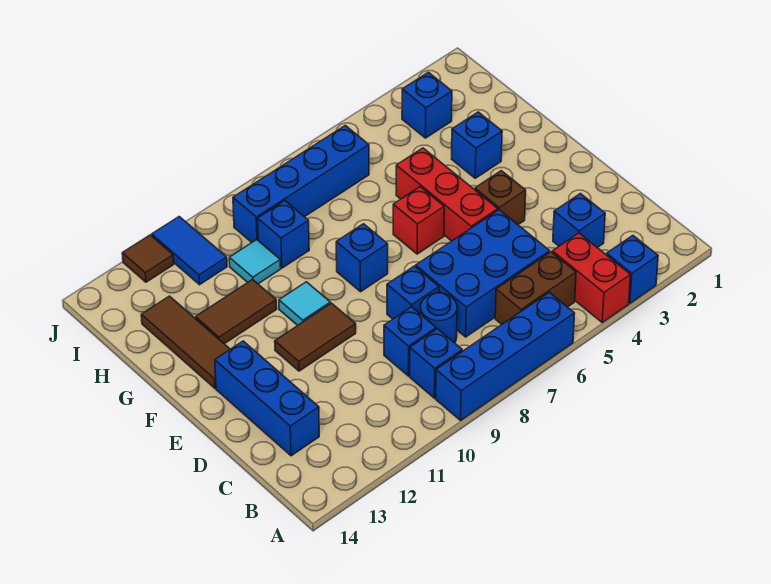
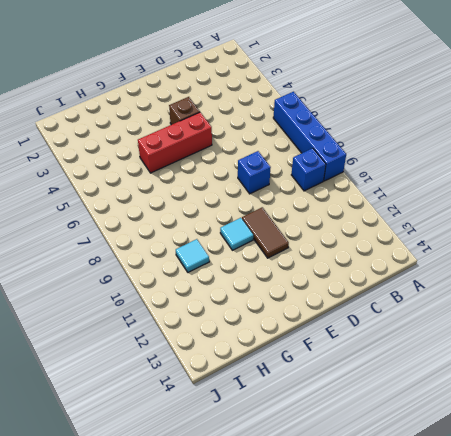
none -> blue 1x1 brick [607,236,658,303]
none -> red 1x2 brick [552,233,630,322]
none -> brown 1x2 brick [495,252,576,324]

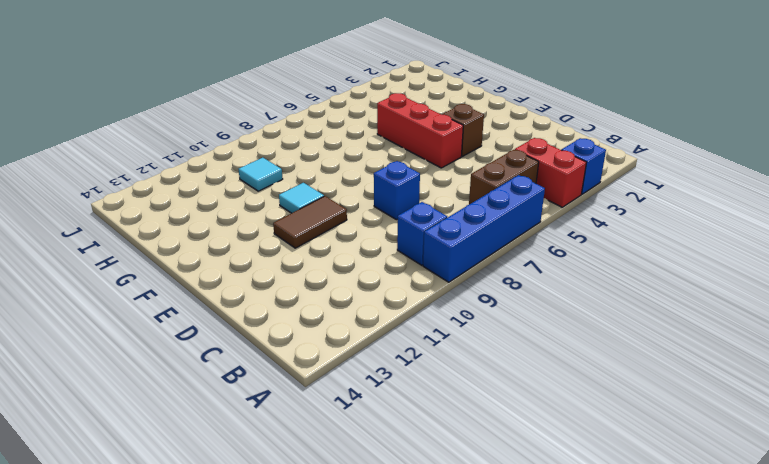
none -> blue 1x1 brick [553,194,605,248]
none -> blue 2x3 brick [416,210,550,337]
none -> blue 1x1 round brick [420,293,457,343]

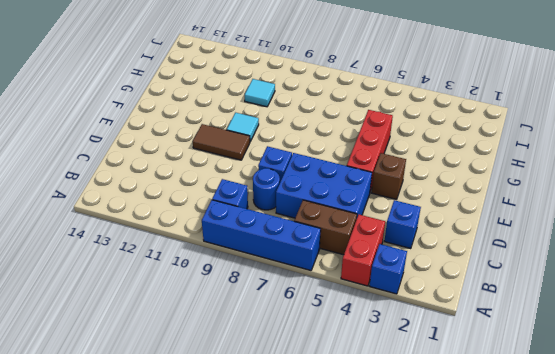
none -> blue 1x1 brick [384,307,436,376]
none -> blue 1x3 brick [215,341,319,456]
none -> red 1x1 brick [393,187,444,254]

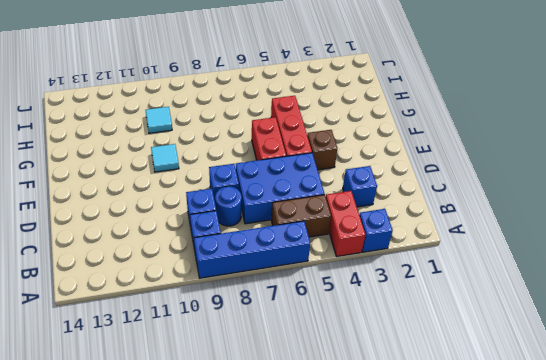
red 1x2 brick [252,117,286,160] -> red 1x1 brick [393,187,444,254]
none -> blue 1x3 brick [215,341,319,456]
none -> brown 1x2 tile [275,303,356,371]
none -> blue 1x1 brick [336,224,388,292]

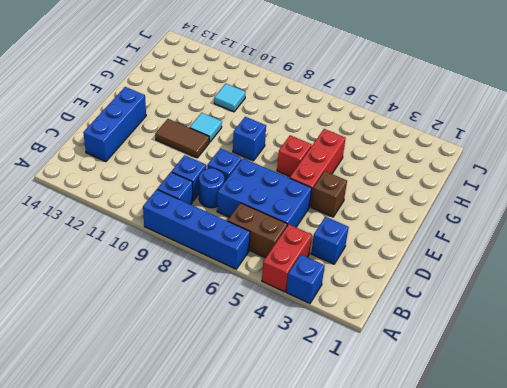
none -> brown 1x3 tile [141,296,230,388]
none -> blue 1x1 brick [452,112,502,178]
none -> brown 1x2 tile [196,280,277,344]

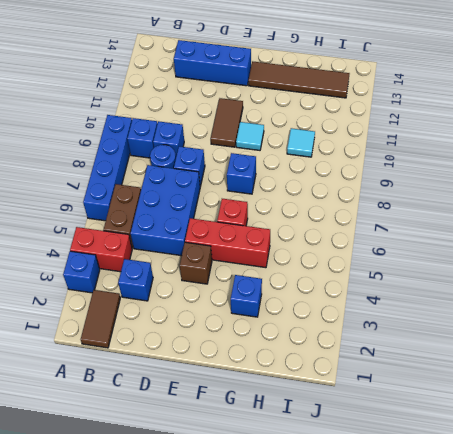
brown 1x2 tile [81,290,120,348] -> brown 1x2 tile moved to [196,280,277,344]
brown 1x4 tile [248,61,350,98] -> brown 1x3 tile [141,296,230,388]
none -> blue 1x1 brick [258,201,309,268]
none -> blue 1x1 brick [402,72,452,138]
none -> blue 1x4 brick [233,125,369,242]

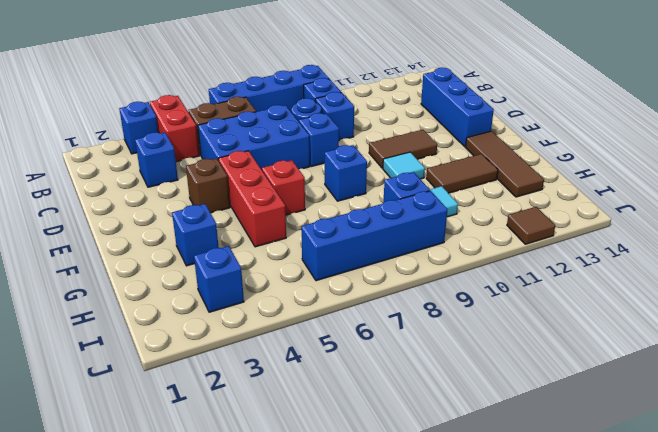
none -> blue 1x2 tile [152,217,227,285]

